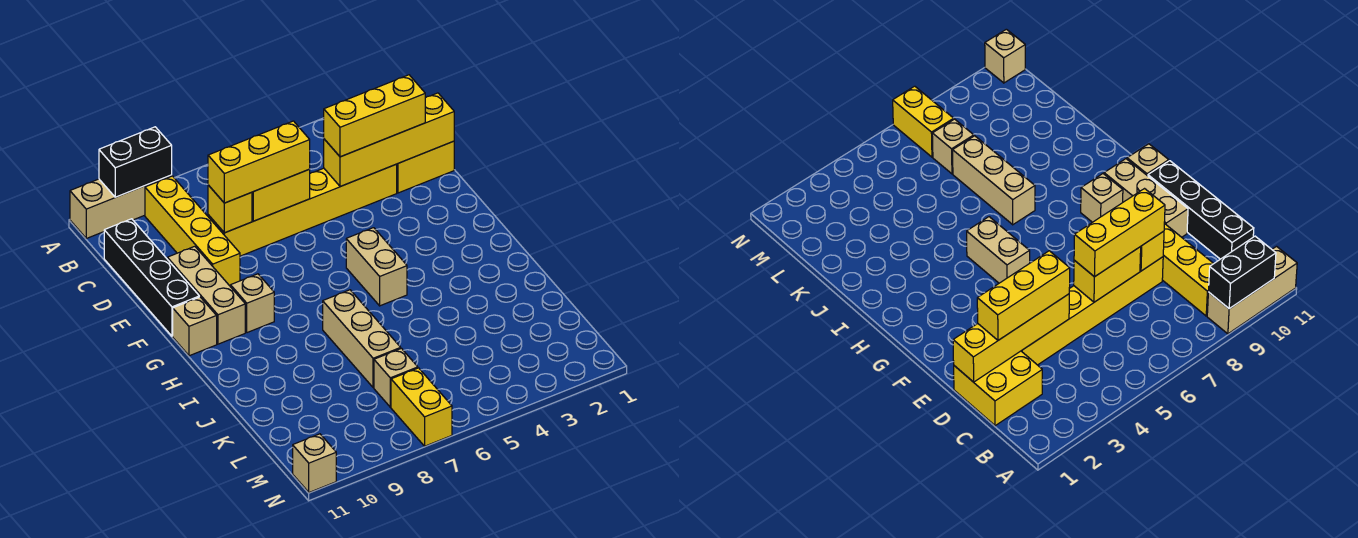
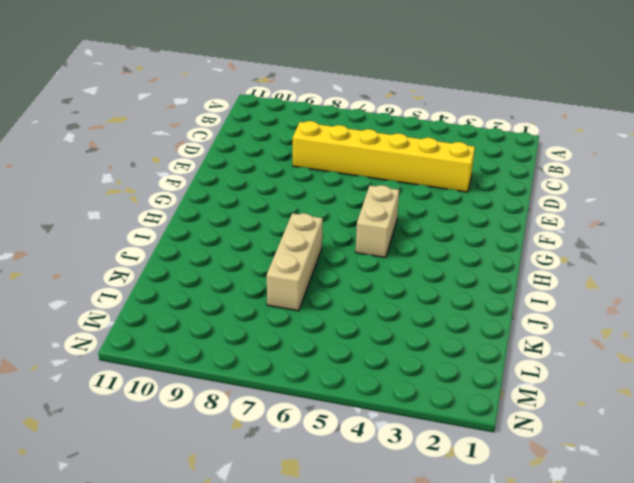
none -> tan 1x3 brick [70,175,172,238]
none -> yellow 1x4 brick [145,176,240,287]
none -> yellow 2x2 brick [397,141,454,193]

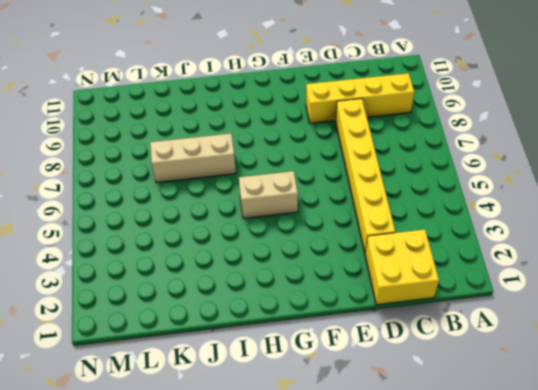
none -> tan 1x3 brick [70,175,172,238]
none -> black 1x4 brick [104,219,199,336]
none -> tan 1x3 brick [167,246,245,344]

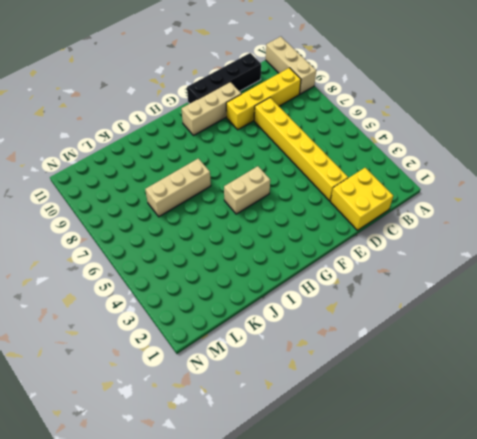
none -> tan 1x1 brick [231,274,274,333]
none -> tan 1x1 brick [173,297,217,356]
none -> tan 1x1 brick [374,348,418,407]

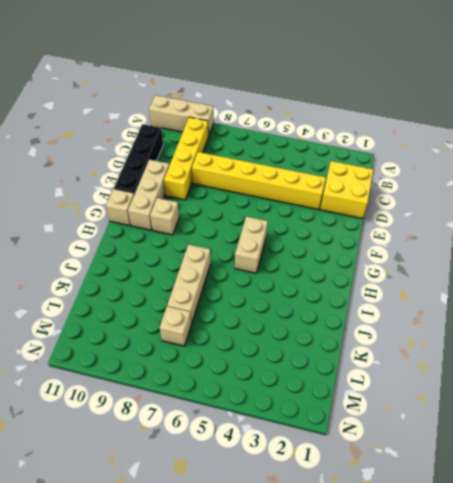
none -> yellow 1x2 brick [391,368,452,446]
none -> tan 1x1 brick [293,434,336,492]
none -> black 1x2 brick [99,127,172,197]

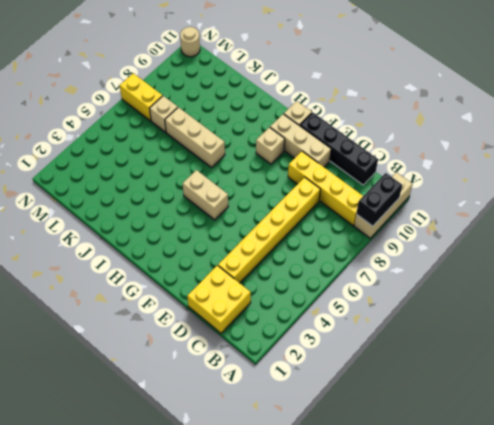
tan 1x1 round brick [180,27,200,57] -> tan 1x1 brick [293,434,336,492]
none -> yellow 1x4 brick [324,93,454,187]
none -> yellow 1x2 brick [252,169,310,221]
none -> yellow 1x1 brick [208,185,252,233]

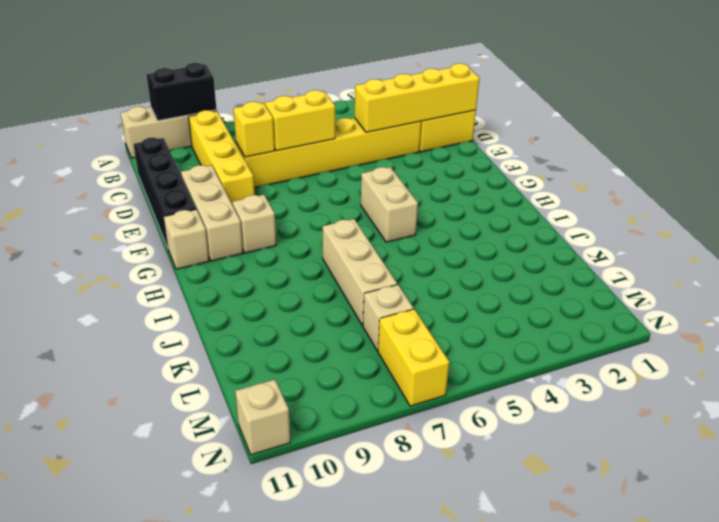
none -> yellow 1x3 brick [324,75,425,157]
none -> yellow 1x3 brick [208,121,310,203]

